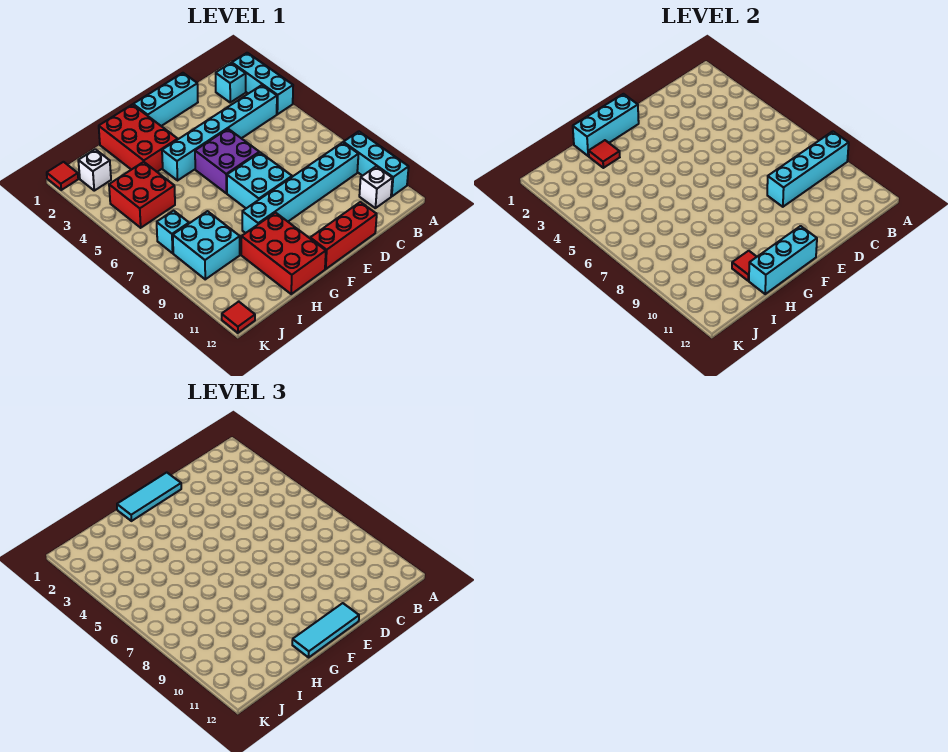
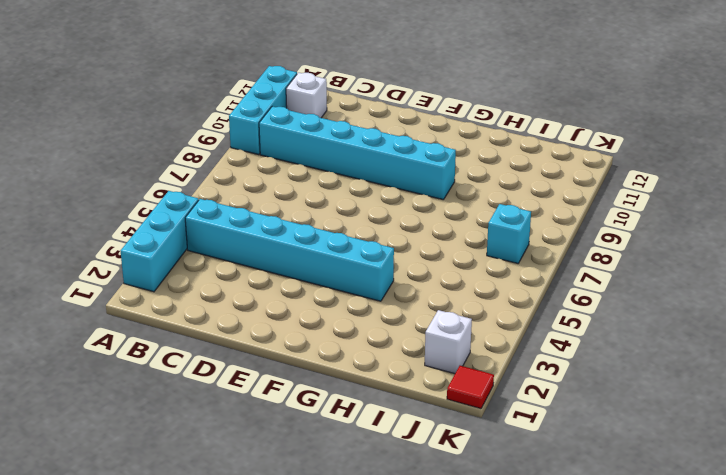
none -> cyan 1x1 brick [216,63,246,102]
none -> cyan 1x3 brick [133,73,198,126]
none -> red 1x3 brick [310,202,377,269]

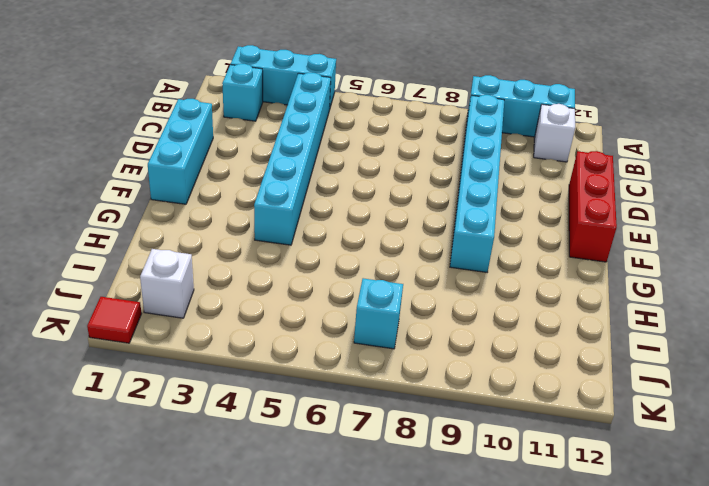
none -> purple 2x2 brick [195,129,259,193]
none -> cyan 2x2 brick [227,153,292,208]
none -> red 2x3 brick [99,105,178,172]

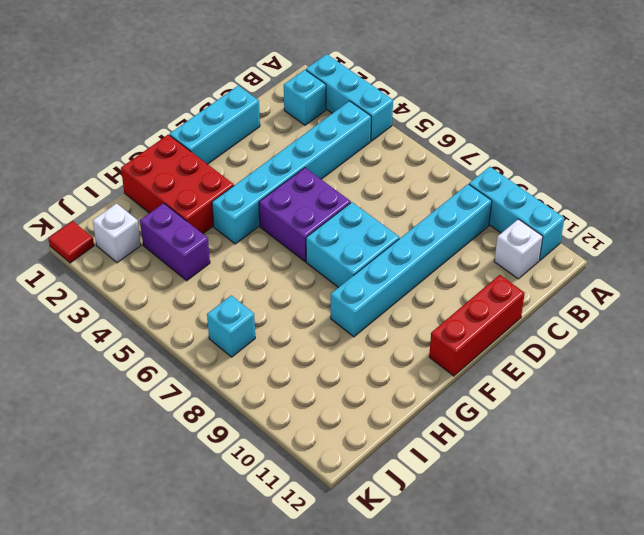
purple 1x2 brick [140,203,210,281] -> red 2x2 brick [109,162,175,228]
none -> red 2x3 brick [241,213,326,294]
none -> cyan 2x2 brick [173,211,240,279]
none -> red 1x1 tile [222,302,255,333]

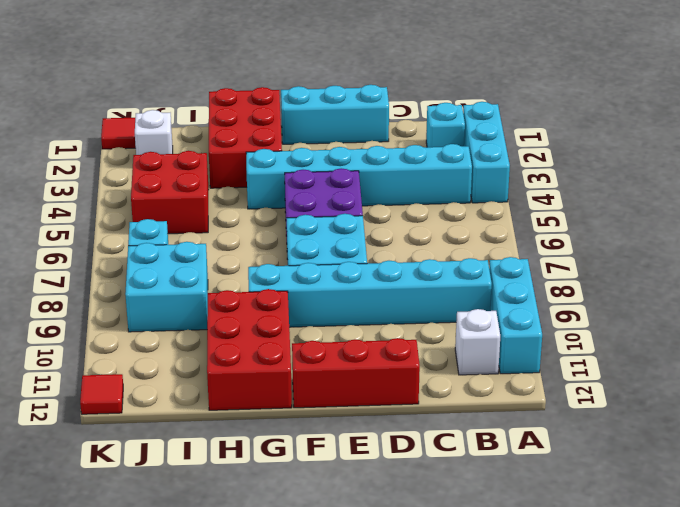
none -> cyan 1x4 brick [767,131,849,207]
none -> cyan 1x3 brick [573,94,639,156]
none -> cyan 1x3 brick [749,226,817,294]

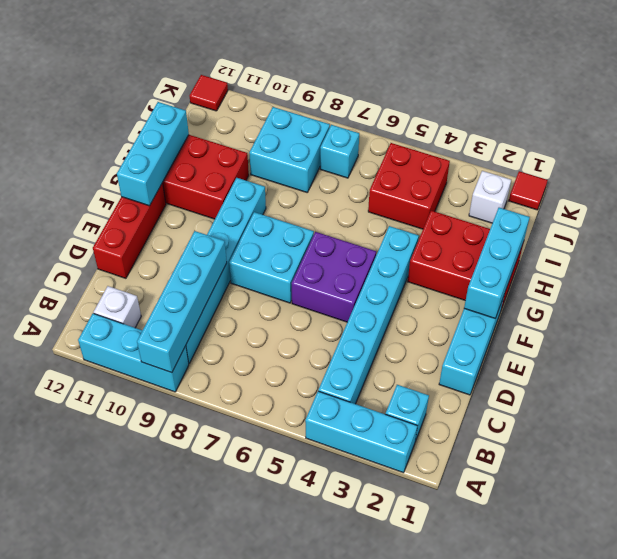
none -> red 1x1 tile [589,140,620,168]
none -> red 1x1 tile [732,251,757,281]
none -> cyan 1x3 tile [117,472,181,521]

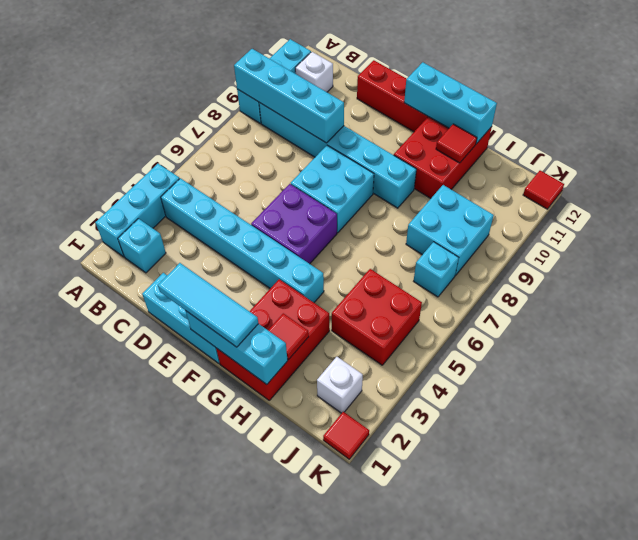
none -> cyan 1x3 tile [292,603,359,657]

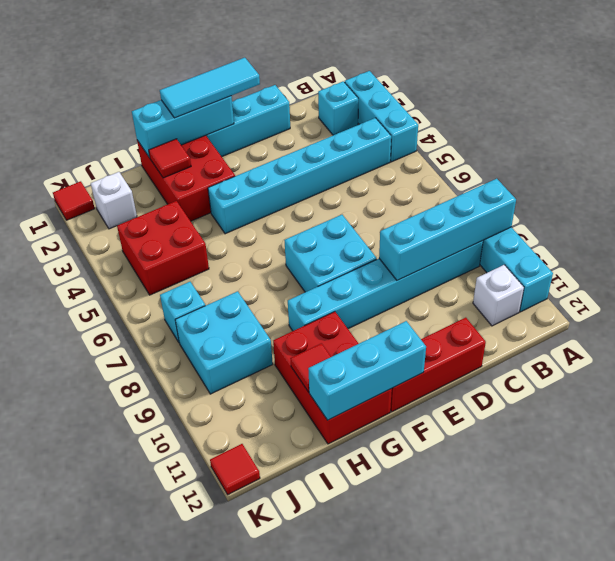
none -> purple 2x2 brick [195,129,259,193]
none -> cyan 1x3 tile [292,603,359,657]

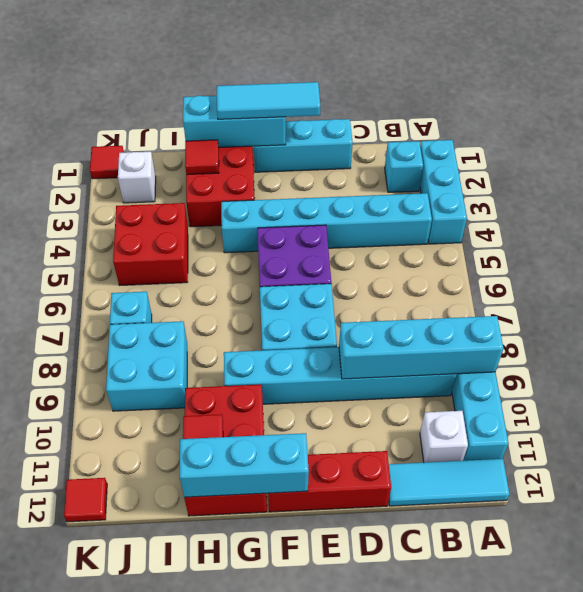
cyan 1x3 tile [389,459,509,506] -> cyan 1x3 tile moved to [292,603,359,657]

